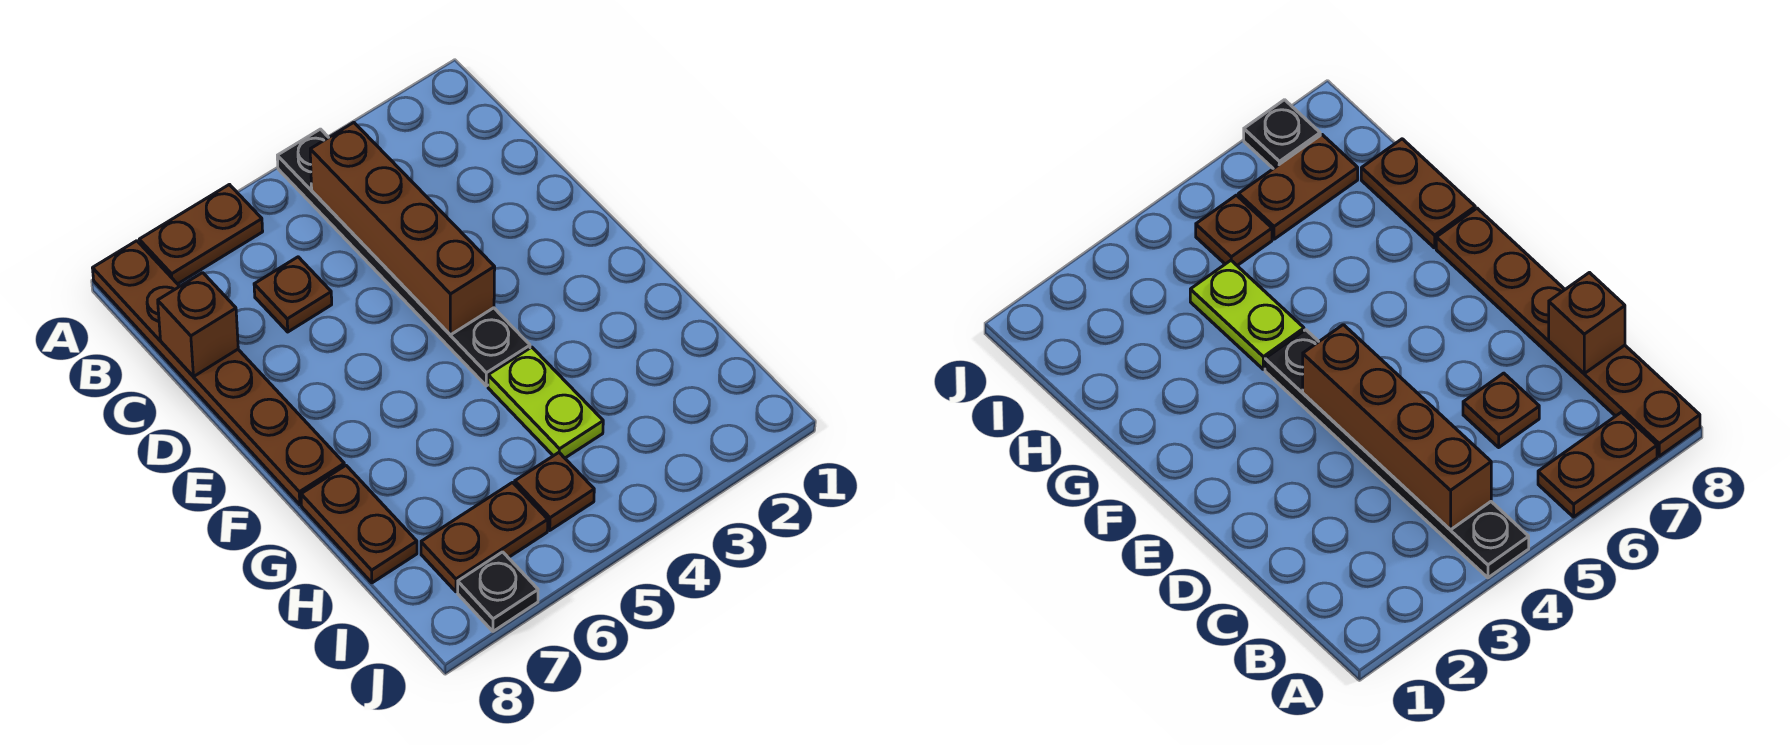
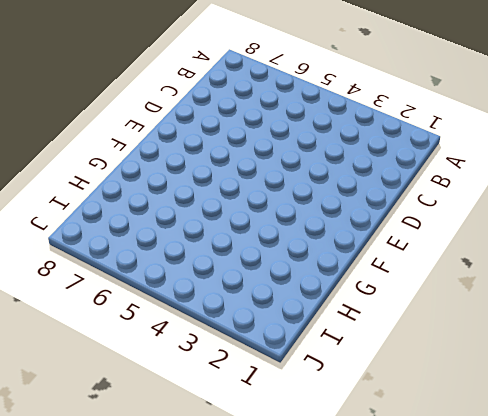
none -> black 1x6 plate [277,129,530,386]
none -> brown 1x2 plate [139,185,263,284]

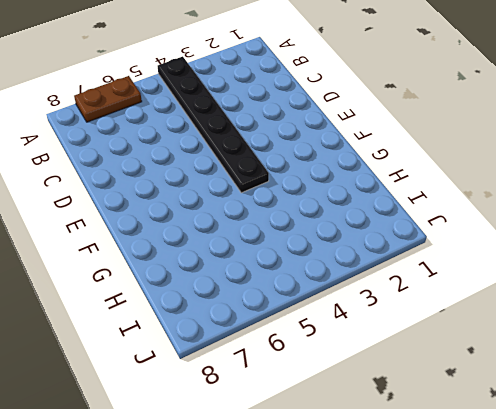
none -> brown 1x6 plate [93,241,344,504]
none -> brown 1x1 plate [254,257,332,332]

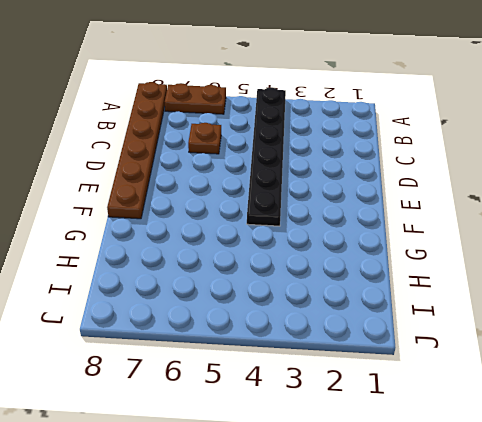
none -> lime 1x2 plate [488,347,603,458]
none -> brown 1x2 plate [301,466,417,583]

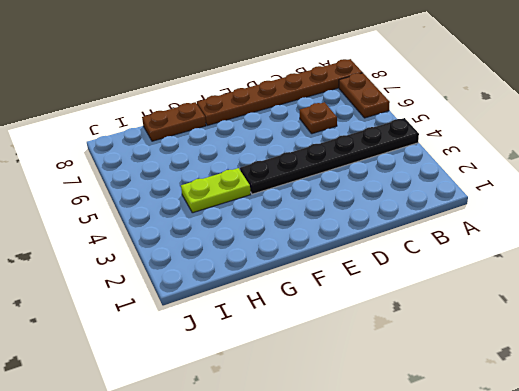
none -> brown 1x1 plate [515,453,594,530]
none -> brown 1x2 plate [421,483,548,592]

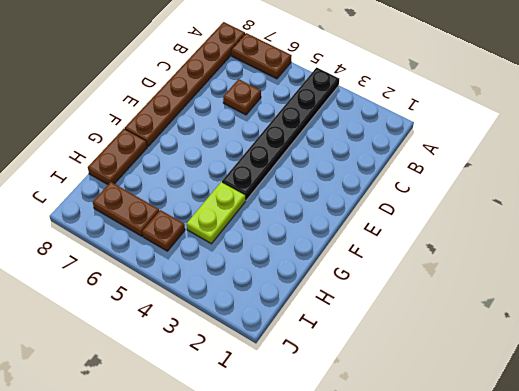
none -> black 1x1 plate [458,552,538,631]
none -> brown 1x4 brick [310,123,495,335]

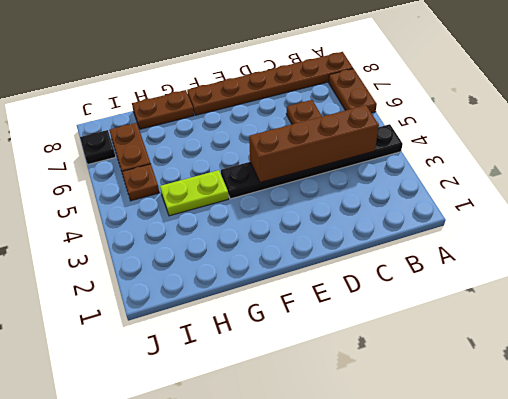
none -> brown 1x1 brick [158,273,238,377]

